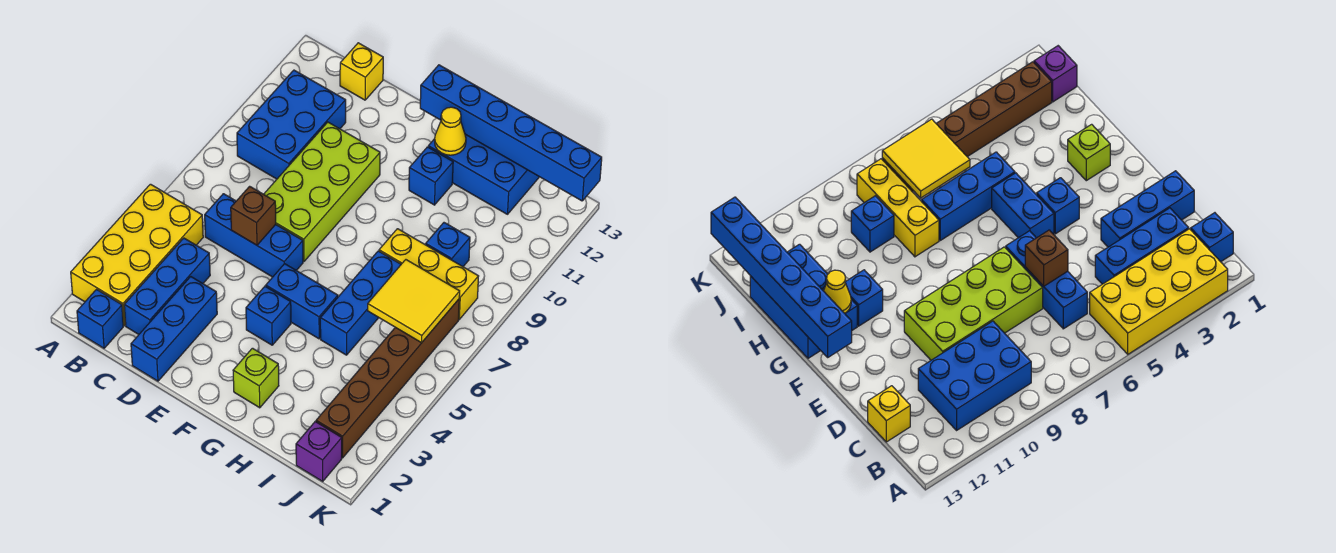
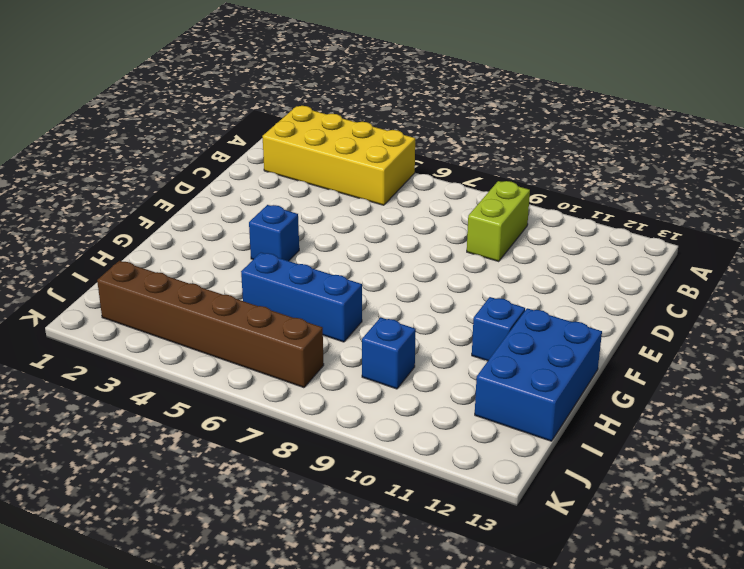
lime 1x2 brick [467,181,530,261] -> blue 2x3 brick [237,70,346,179]
none -> blue 1x1 brick [77,289,123,348]
none -> blue 1x3 brick [124,238,210,334]
none -> blue 1x3 brick [205,194,303,277]

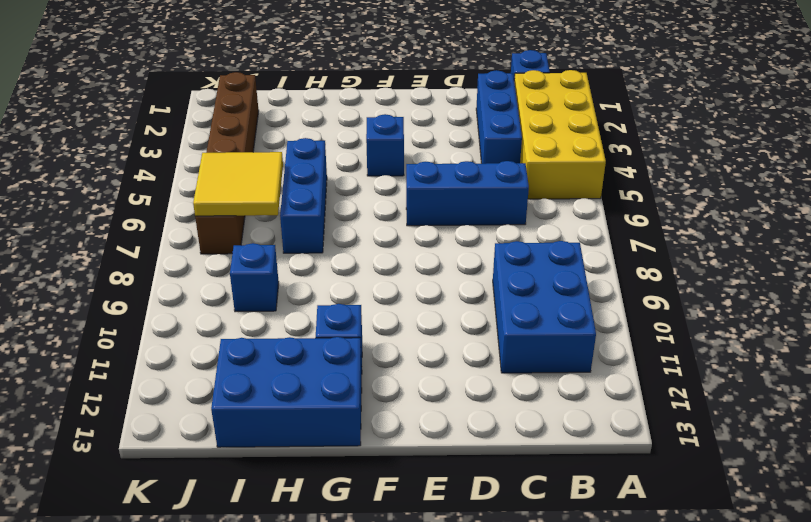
none -> yellow 1x1 brick [340,43,383,100]
none -> blue 1x3 brick [131,277,217,381]
none -> lime 2x4 brick [264,122,380,262]

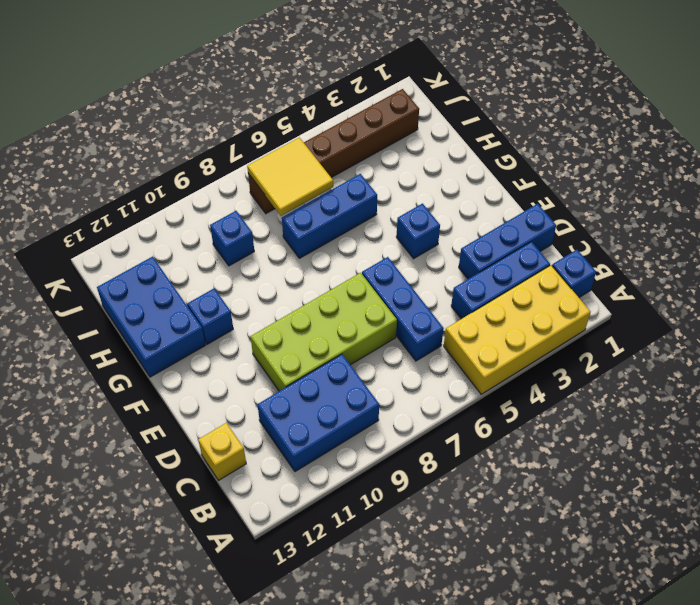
none -> blue 1x2 brick [266,264,338,339]
none -> lime 1x1 brick [233,348,279,408]
none -> yellow 1x3 brick [379,229,479,319]

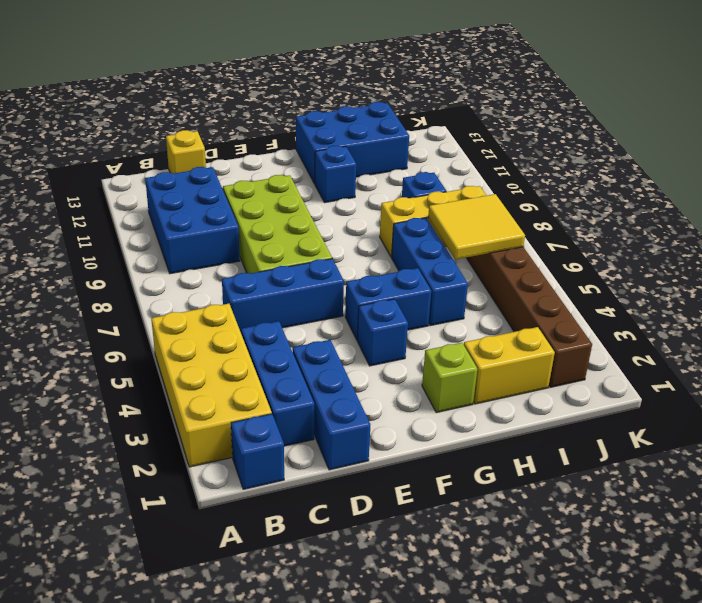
yellow 1x2 brick [464,327,555,404] -> none
none -> purple 1x1 brick [296,422,342,481]
none -> brown 1x1 brick [231,186,276,245]
none -> blue 1x6 brick [420,65,602,201]

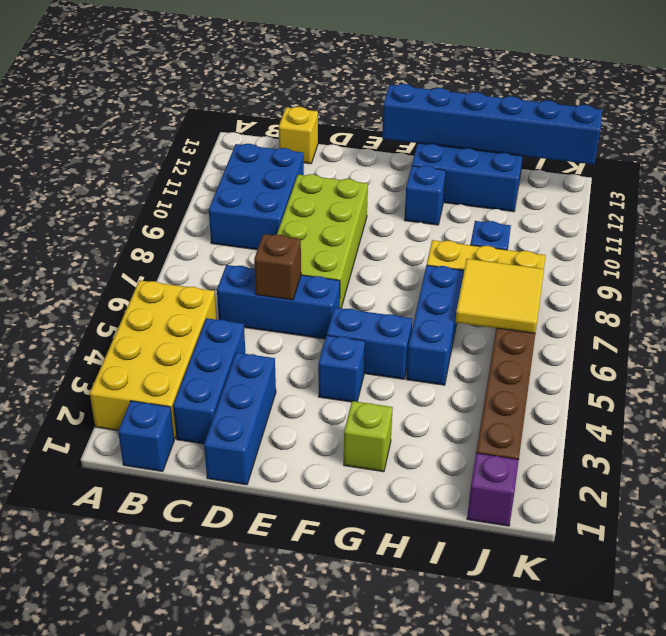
none -> yellow 1x1 cone [435,107,466,155]

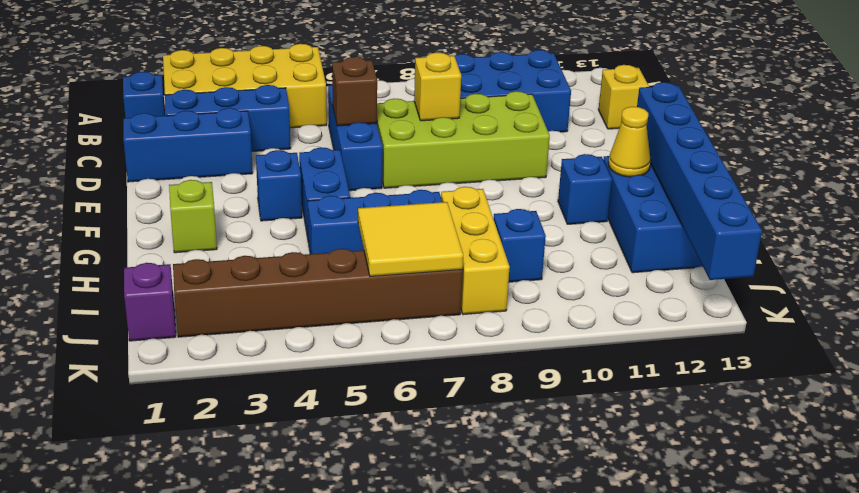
yellow 1x1 brick [414,52,461,121] -> none

